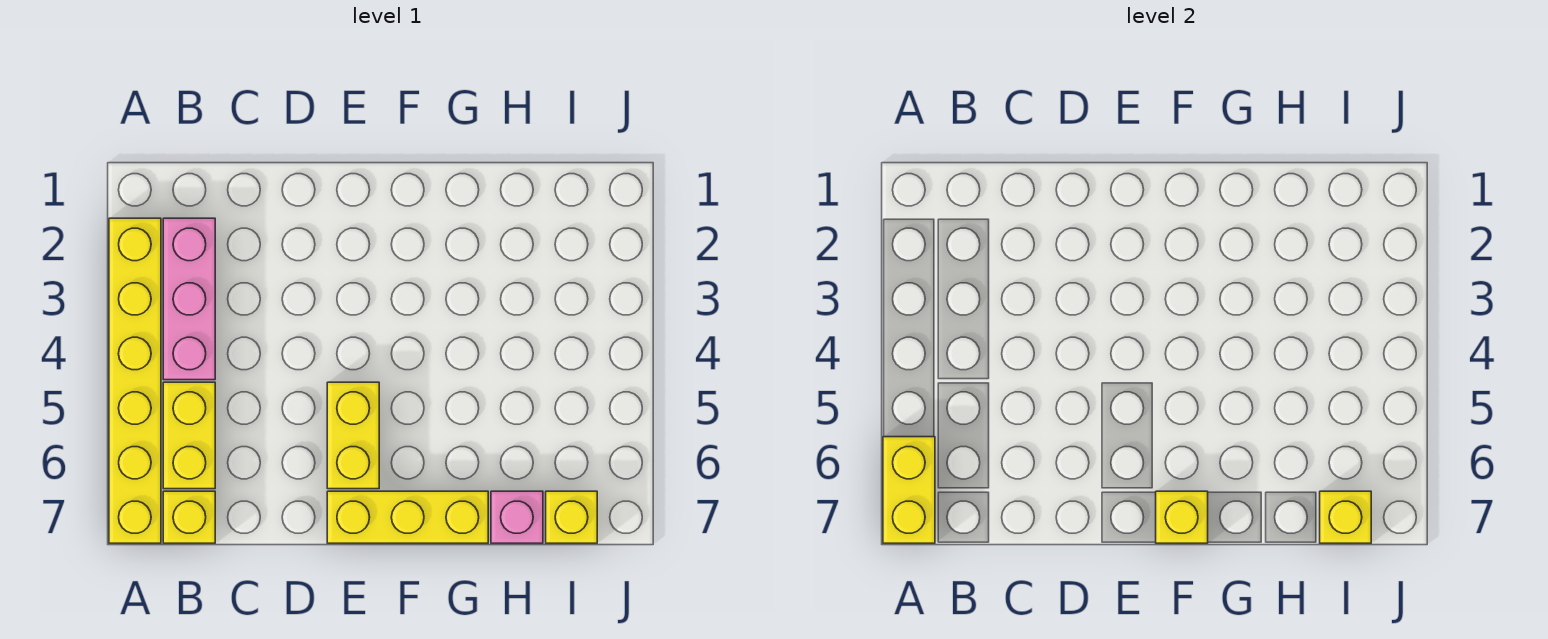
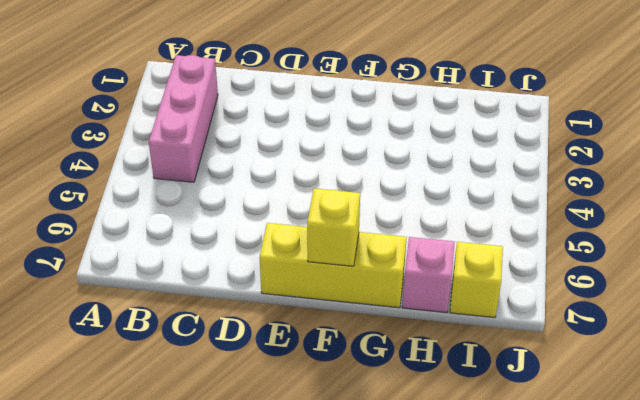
none -> yellow 1x6 brick [109,218,161,543]
none -> yellow 1x2 brick [163,382,215,489]

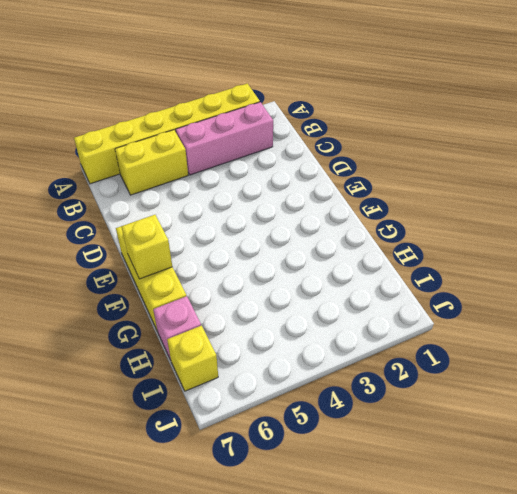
none -> yellow 1x1 brick [163,491,215,543]
none -> yellow 1x2 brick [327,382,379,489]

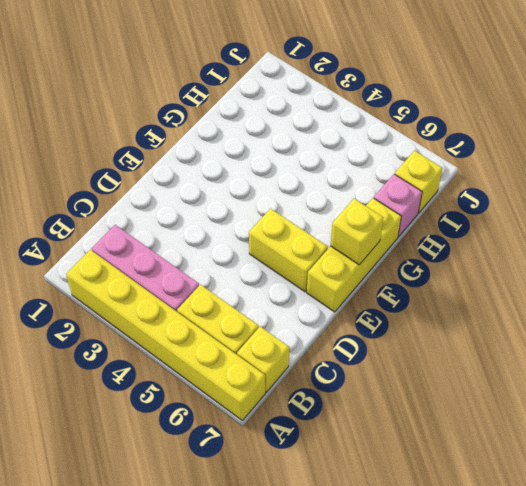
none -> yellow 1x2 brick [883,437,935,543]
none -> yellow 1x1 brick [1320,491,1371,543]

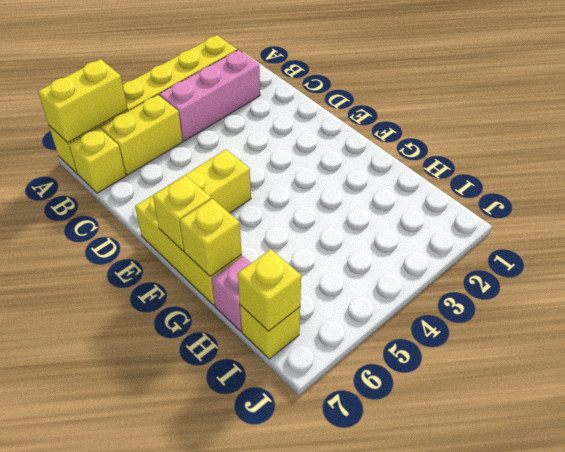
yellow 1x1 brick [180,199,242,277] -> none

